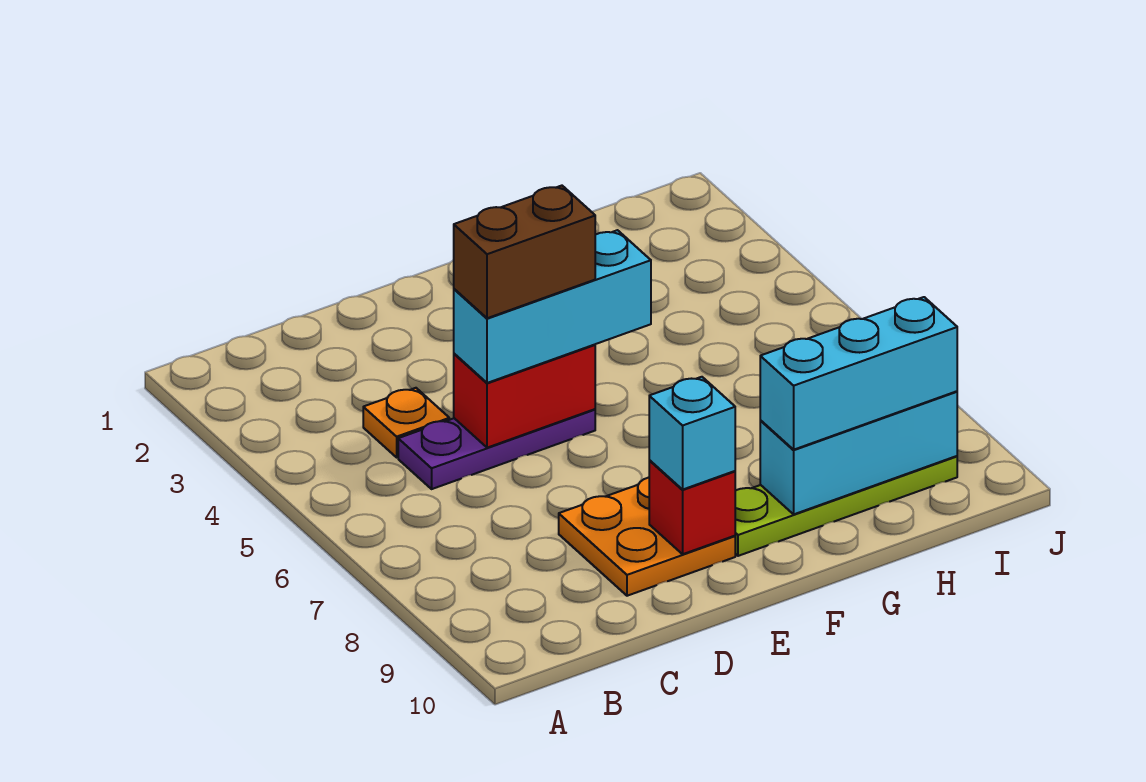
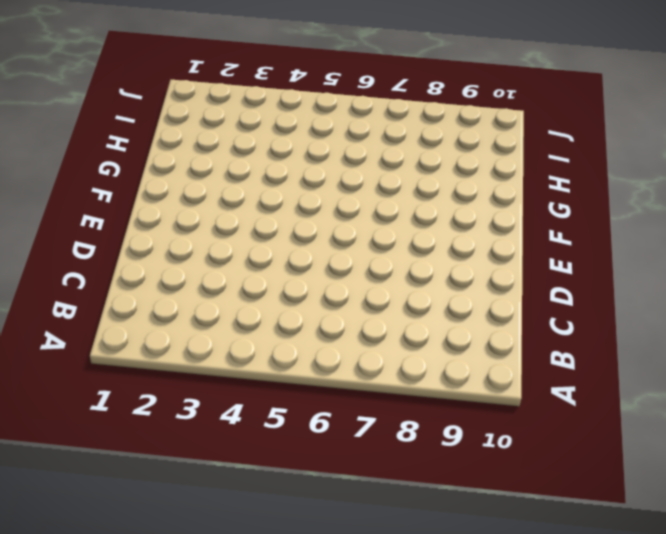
none -> orange 1x1 plate [363,388,449,457]
none -> purple 1x3 plate [398,409,595,489]

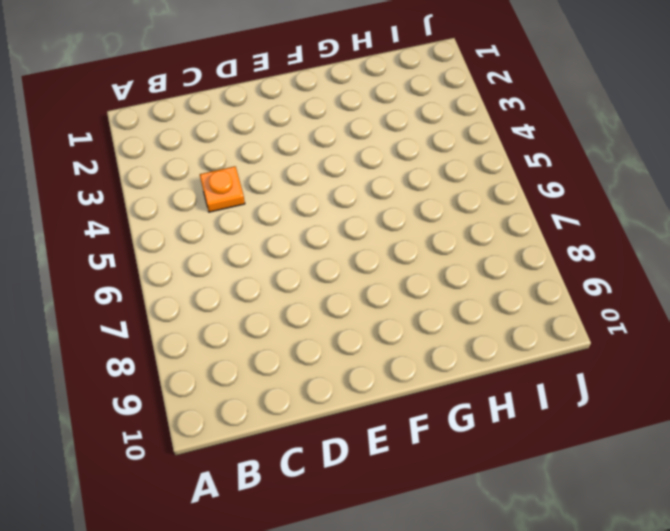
none -> purple 1x3 plate [398,409,595,489]
none -> orange 2x2 plate [559,478,735,596]

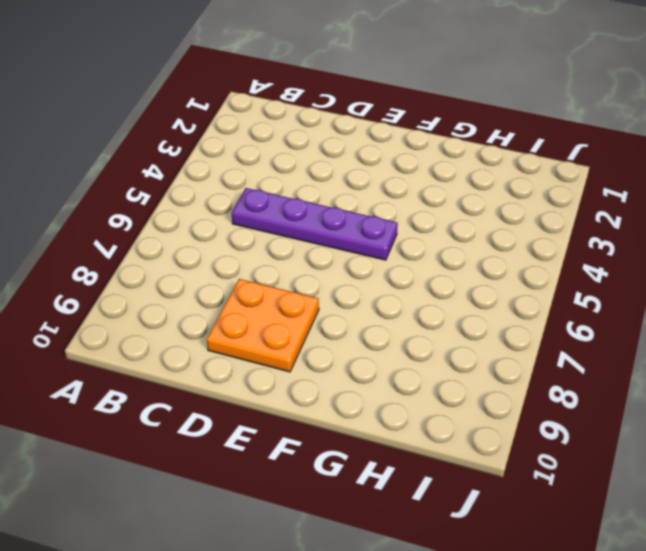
purple 1x4 plate [232,188,398,260] -> purple 1x3 plate [398,409,595,489]
none -> orange 1x1 plate [363,388,449,457]
none -> lime 1x4 plate [735,456,957,556]

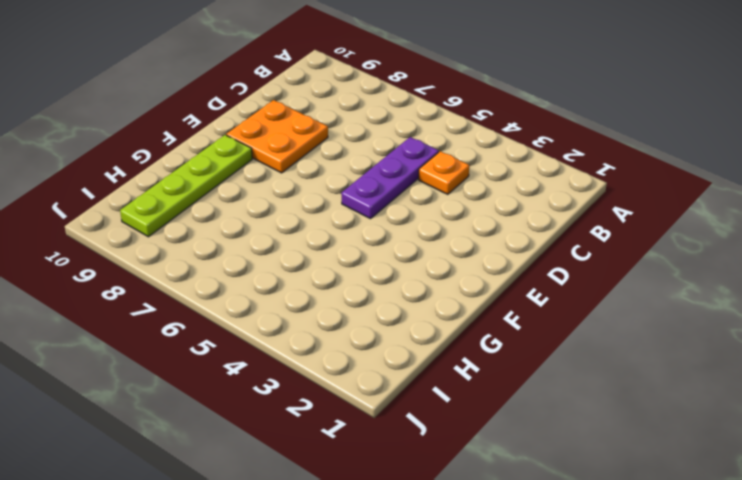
none -> red 1x2 brick [454,345,595,448]
none -> red 1x1 brick [649,460,735,554]

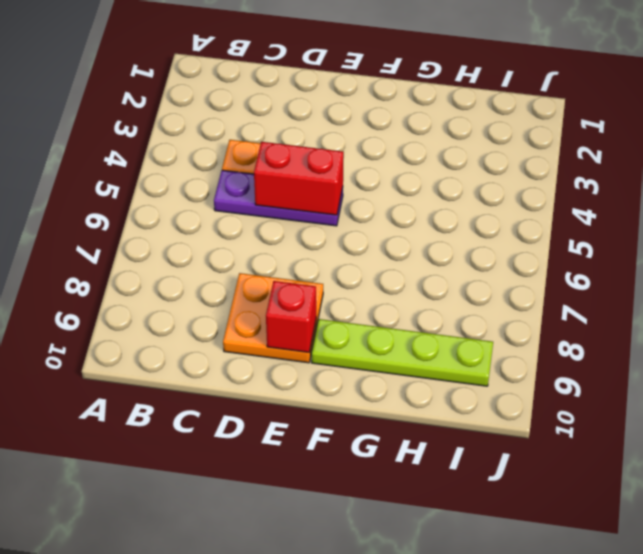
none -> cyan 1x3 brick [760,391,957,514]
none -> cyan 1x3 brick [454,230,651,383]

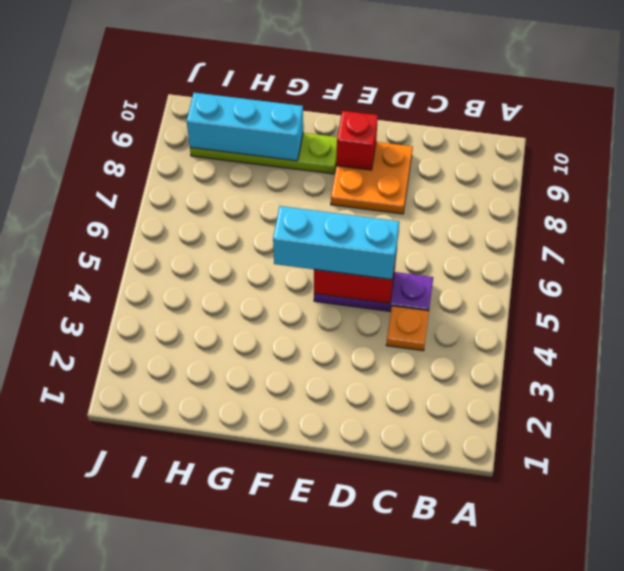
none -> cyan 1x1 brick [649,377,735,489]
none -> cyan 1x3 brick [760,297,957,450]

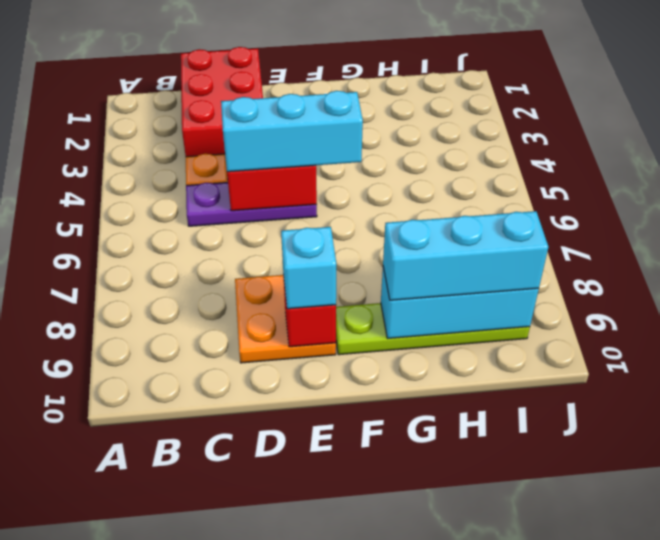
red 2x3 brick [181,47,263,157] -> none
none -> brown 1x2 brick [454,186,595,318]

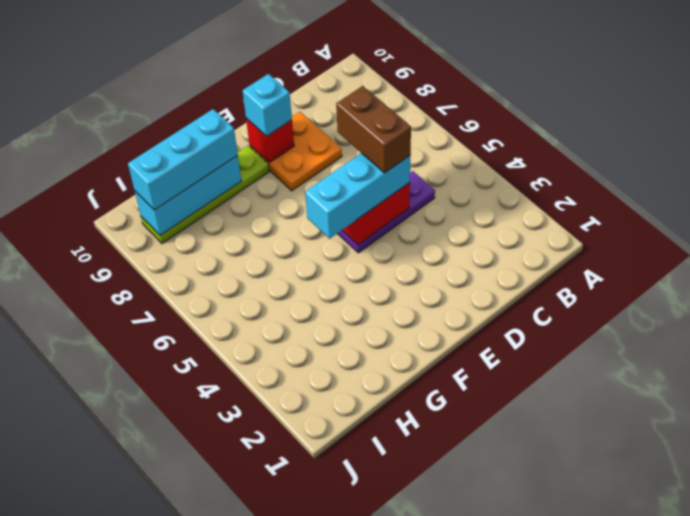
brown 1x2 brick [336,86,411,173] -> brown 1x2 brick turned to [454,186,595,318]
none -> orange 1x1 plate [363,388,449,457]

